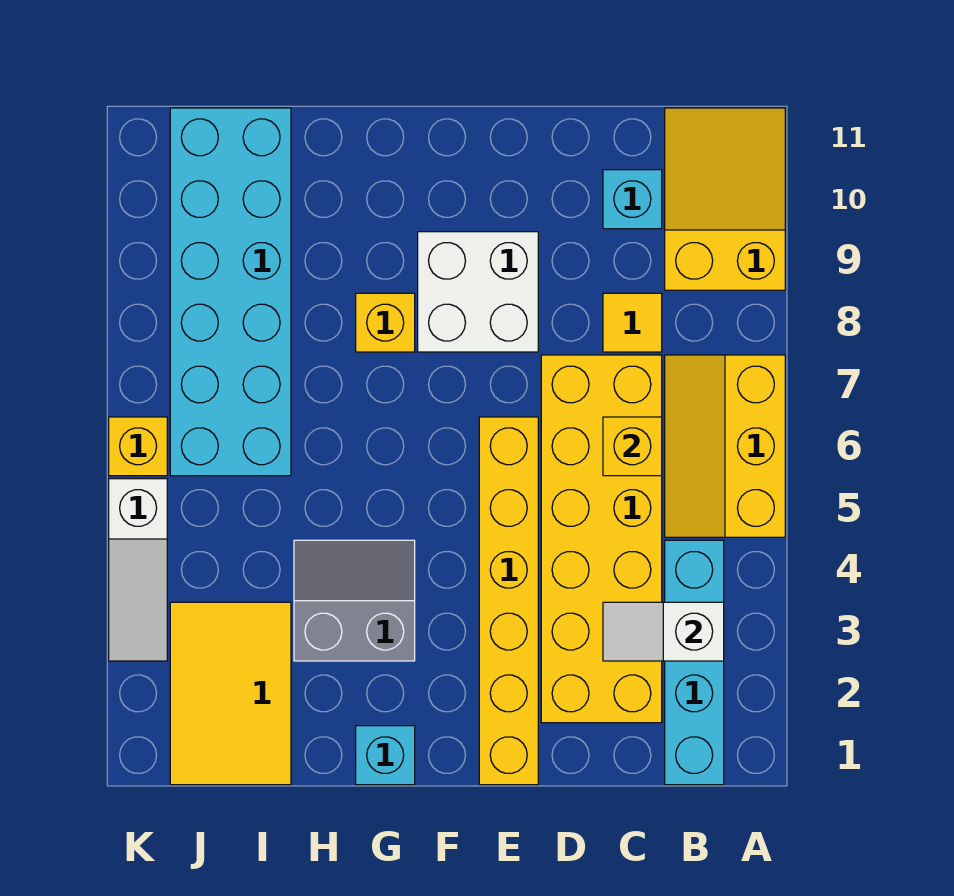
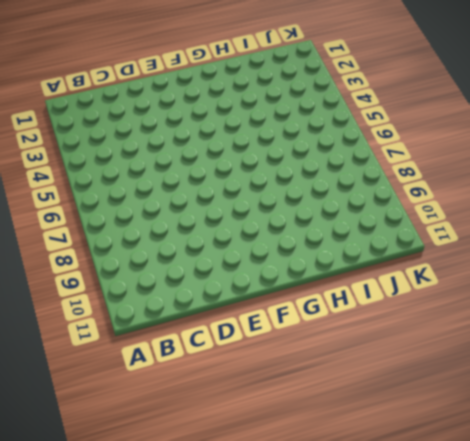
none -> yellow 2x3 slope [665,355,785,537]
none -> yellow 2x3 slope [665,108,785,290]
none -> cyan 1x4 brick [665,540,724,785]

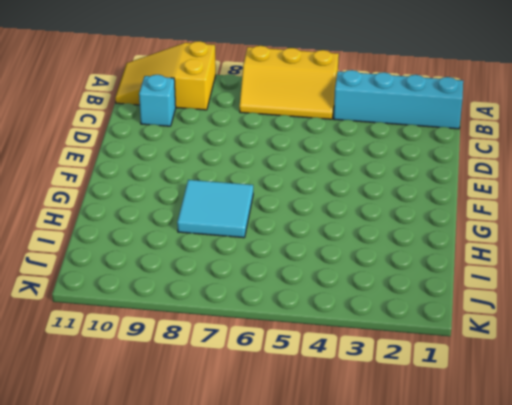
cyan 2x2 tile [177,180,253,238] -> yellow 1x1 brick [356,293,415,352]
none -> yellow 2x6 brick [541,355,662,723]
none -> yellow 1x1 tile [603,293,662,352]
none -> yellow 1x6 brick [479,417,538,785]

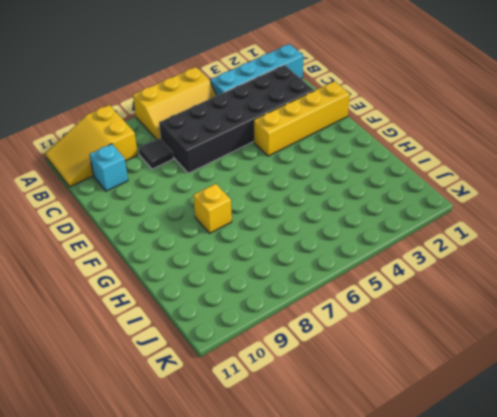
black 2x6 brick [159,65,314,173] -> yellow 2x6 brick [541,355,662,723]
black 1x1 tile [139,138,173,169] -> yellow 1x1 tile [603,293,662,352]
yellow 1x4 brick [254,81,350,156] -> yellow 1x6 brick [479,417,538,785]
none -> white 2x2 brick [418,232,538,352]
none -> cyan 1x1 brick [356,726,415,785]
none -> grey 2x2 slope [294,540,415,661]

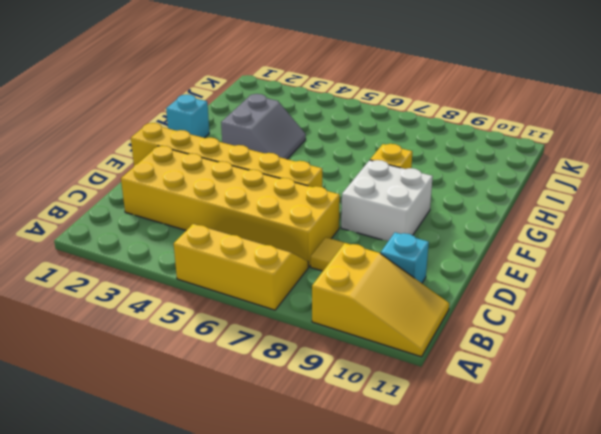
none -> cyan 1x4 brick [665,540,724,785]
none -> yellow 2x3 tile [170,602,291,785]
none -> cyan 2x6 brick [170,108,291,476]

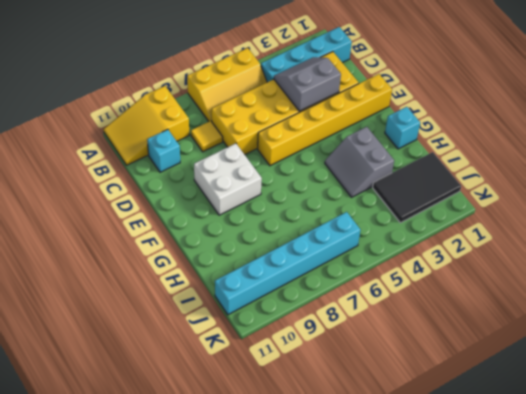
grey 2x2 slope [274,57,341,111] -> white 1x2 slope [603,602,724,661]
black 2x3 tile [373,152,461,223] -> yellow 2x3 tile [170,602,291,785]
cyan 1x6 brick [215,212,360,315] -> cyan 2x6 brick [170,108,291,476]
none -> yellow 1x1 brick [356,293,415,352]
none -> white 1x3 slope [109,479,167,661]
none -> yellow 1x1 brick [109,417,167,476]

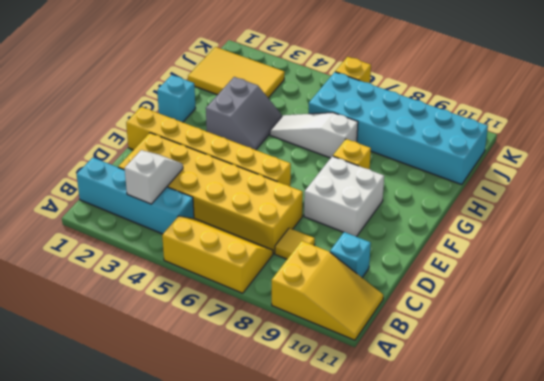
white 1x3 slope [270,112,358,158] -> white 1x3 slope moved to [109,479,167,661]
none -> yellow 1x1 brick [603,417,662,476]

